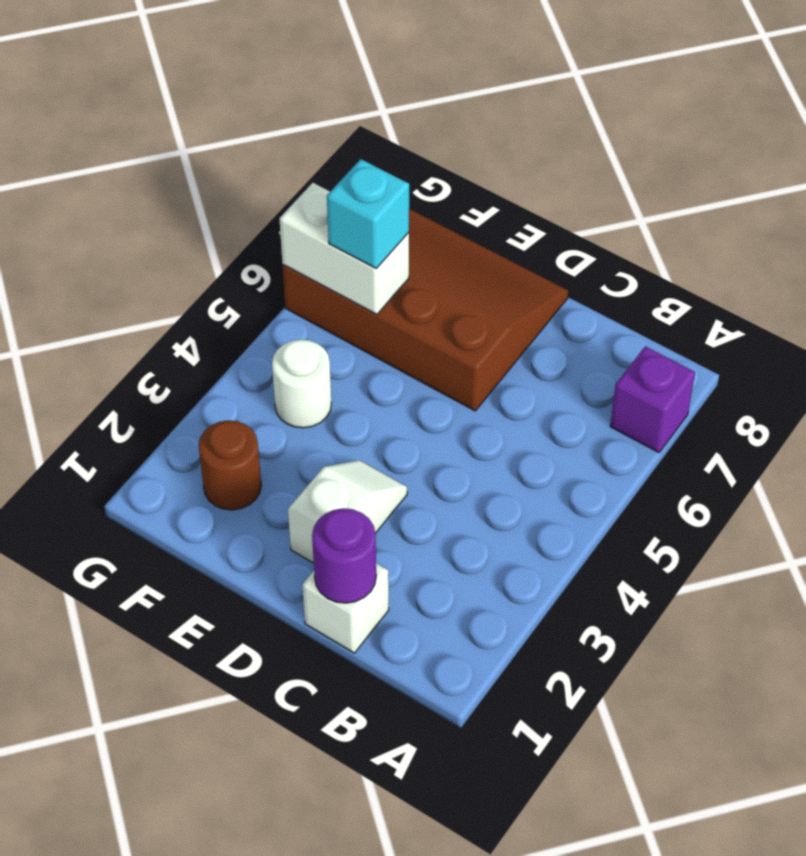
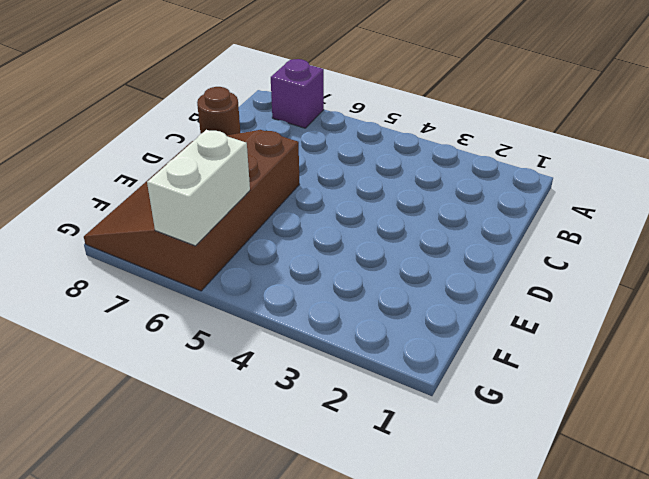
brown 1x1 round brick [197,87,240,135] -> brown 1x1 round brick moved to [199,420,261,510]
none -> white 1x1 brick [302,563,389,653]
none -> white 1x2 slope [288,460,407,563]

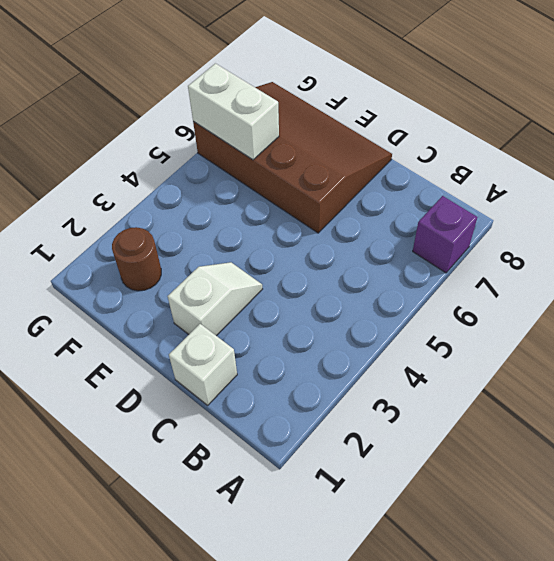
none -> white 1x1 round brick [272,340,331,428]
none -> purple 1x1 round brick [312,508,376,603]

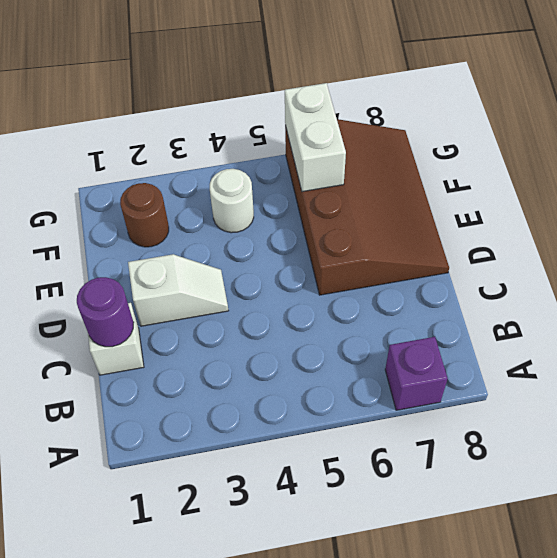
none -> cyan 1x1 brick [327,159,409,269]

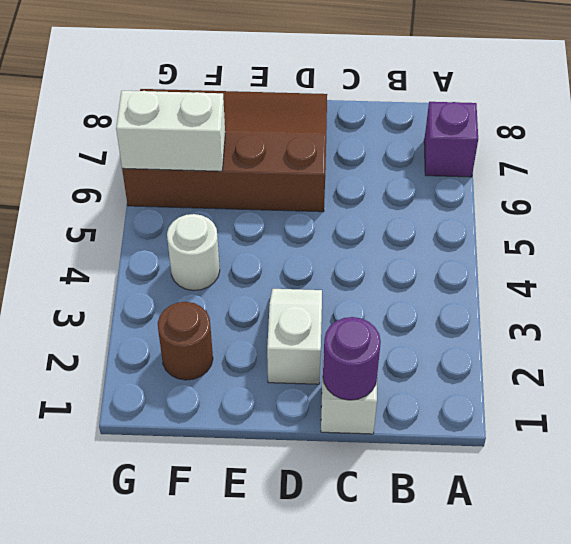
none -> cyan 1x1 brick [327,159,409,269]

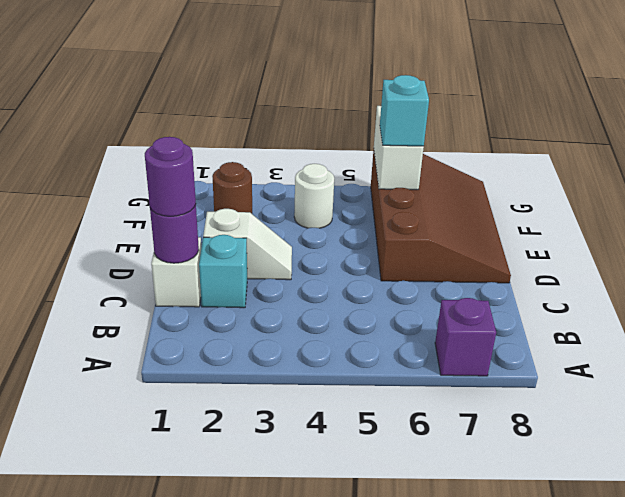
purple 1x1 round brick [145,137,196,216] -> none
cyan 1x1 brick [199,235,247,308] -> none

